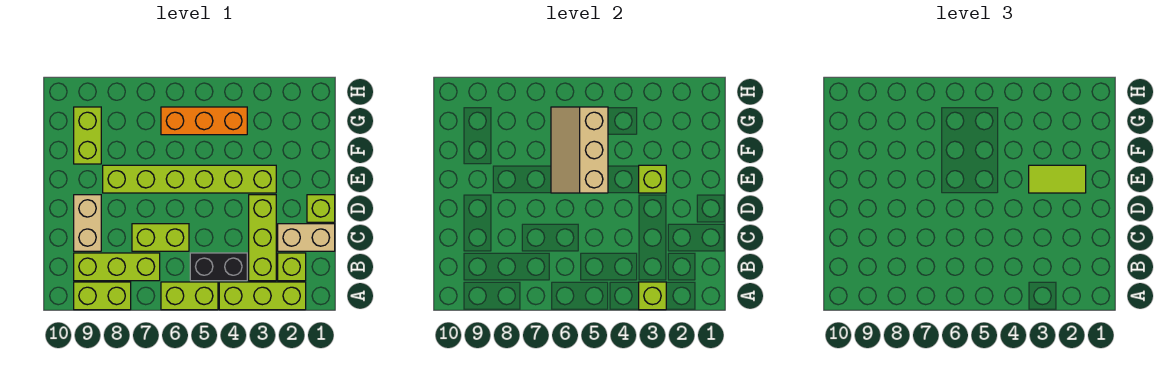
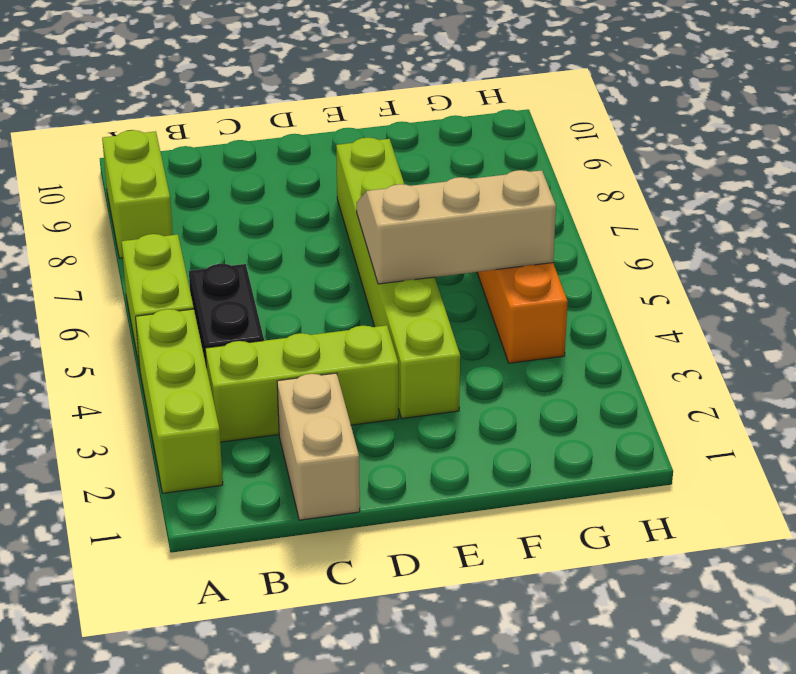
none -> lime 1x1 brick [278,253,306,281]
none -> lime 1x3 brick [74,253,160,281]
none -> lime 1x2 brick [132,224,189,251]

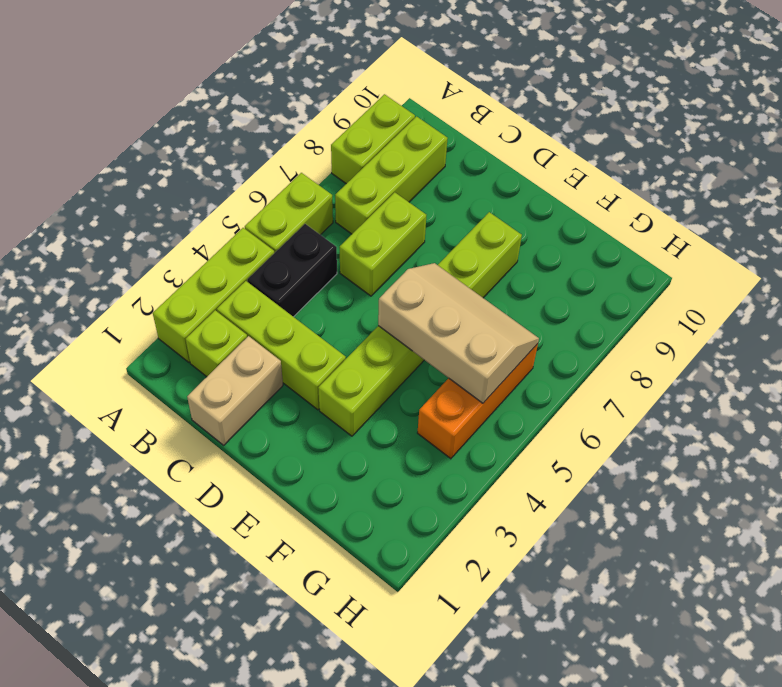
none -> tan 1x2 brick [74,195,101,251]
none -> lime 1x1 brick [307,195,335,222]
none -> lime 1x2 brick [74,107,101,164]

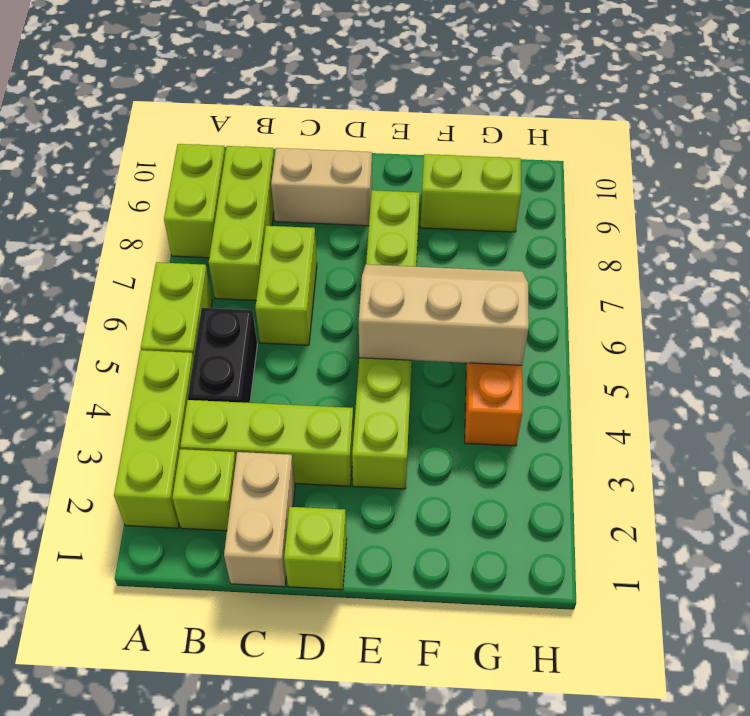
none -> lime 1x1 brick [639,282,666,310]
none -> lime 1x1 brick [639,165,666,193]
none -> lime 1x2 tile [1029,165,1086,193]

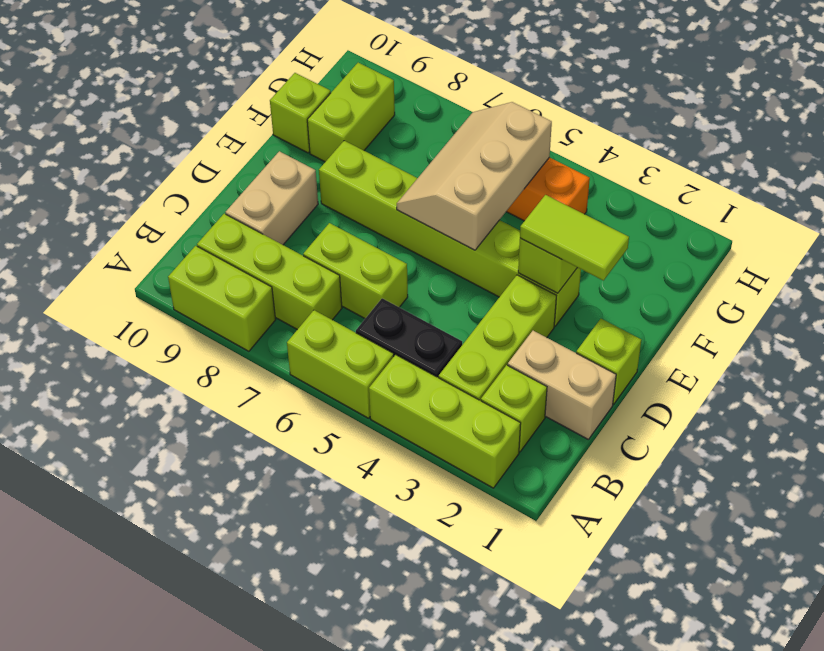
lime 1x1 brick [270,73,331,153] -> lime 1x1 brick moved to [639,282,666,310]

